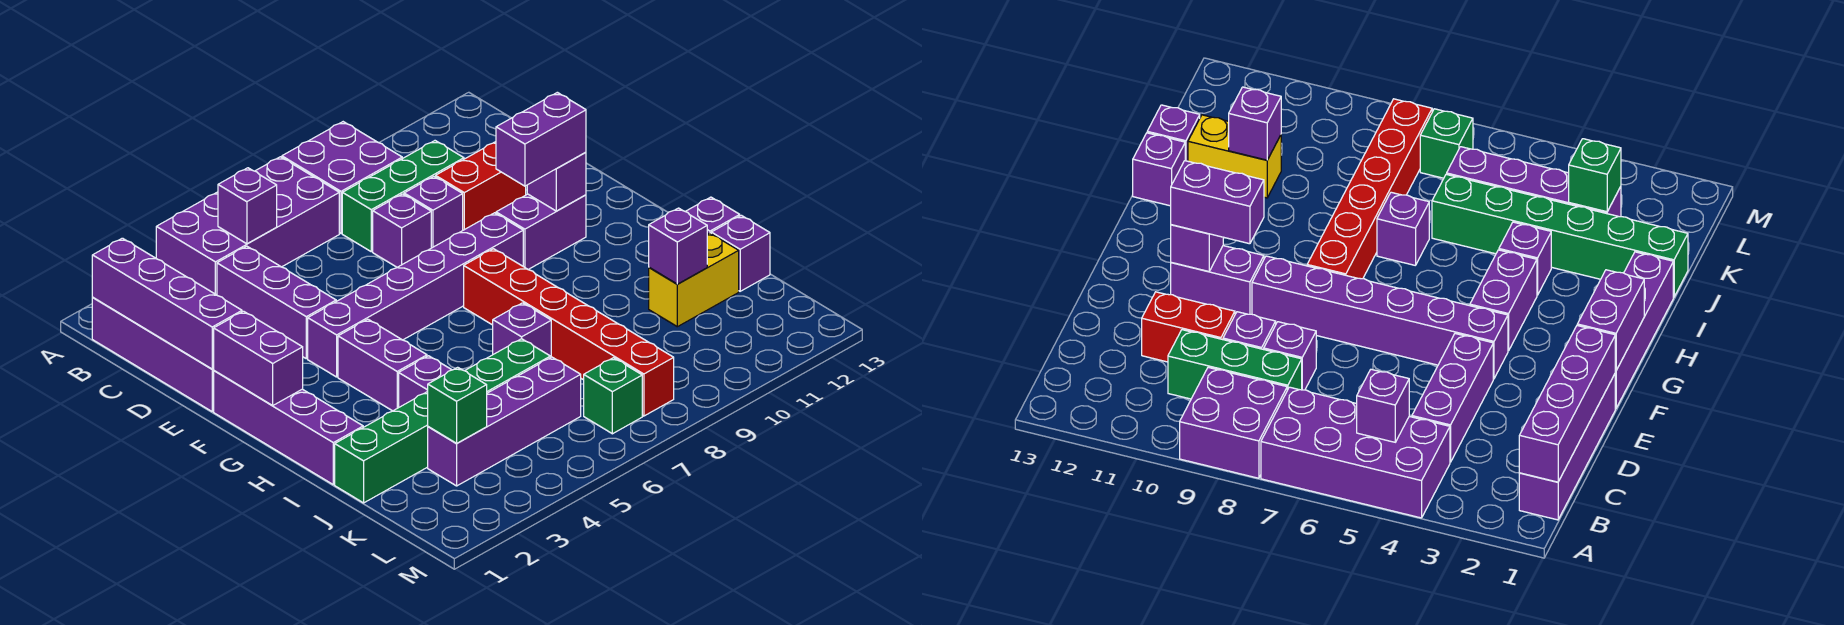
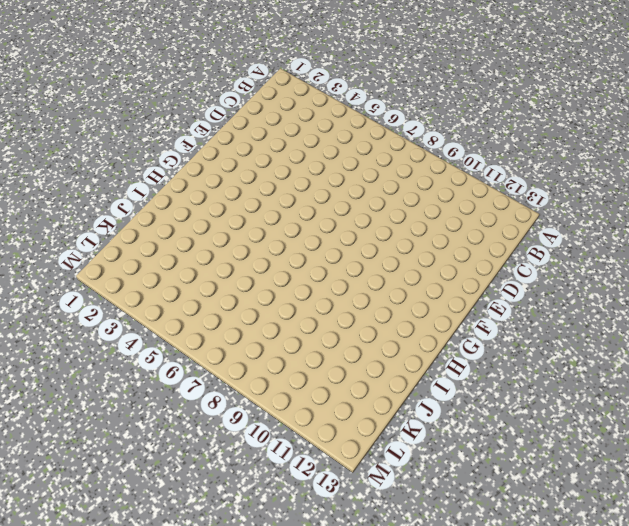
none -> purple 2x4 brick [156,157,339,295]
none -> purple 2x2 brick [282,122,402,233]
none -> purple 1x4 brick [92,298,214,411]

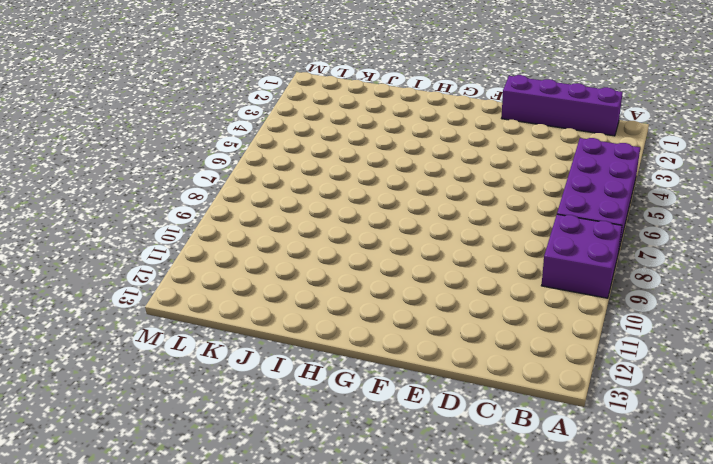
none -> purple 1x3 brick [217,246,336,359]
none -> green 1x3 brick [342,141,464,252]
none -> purple 1x1 brick [373,194,431,267]

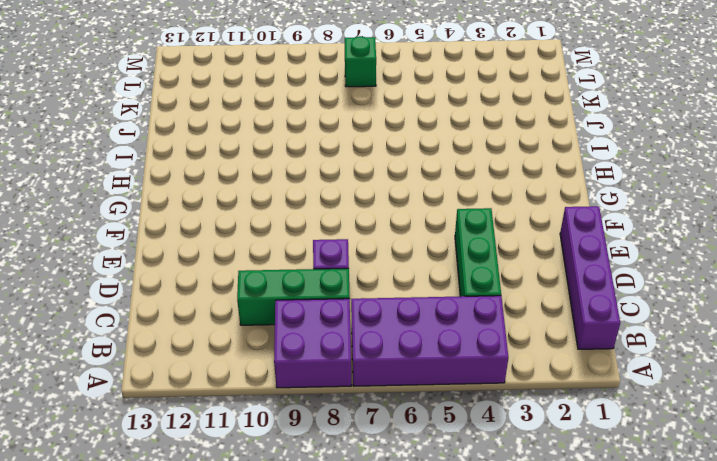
green 1x3 brick [455,208,501,297] -> purple 1x3 brick [217,246,336,359]
none -> purple 1x1 brick [404,177,463,248]
none -> red 1x2 brick [436,142,526,230]
none -> purple 1x4 brick [214,371,363,485]

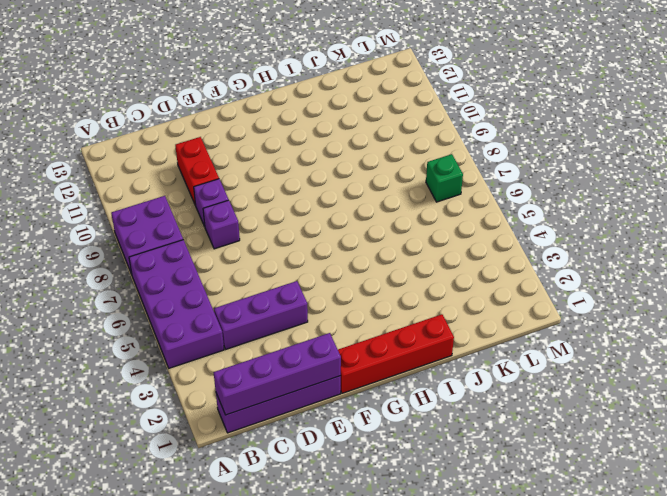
red 1x4 brick [338,314,454,393] -> purple 1x4 brick [214,371,363,485]
none -> green 1x3 brick [342,141,464,252]
none -> purple 1x6 brick [308,213,523,377]
none -> purple 1x2 brick [496,194,586,270]

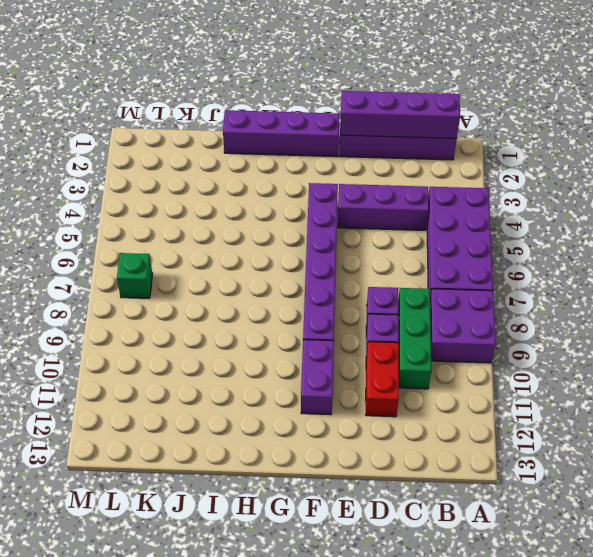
none -> purple 1x2 brick [338,319,427,411]
none -> red 1x6 brick [464,249,674,416]
none -> purple 1x1 brick [399,356,451,407]

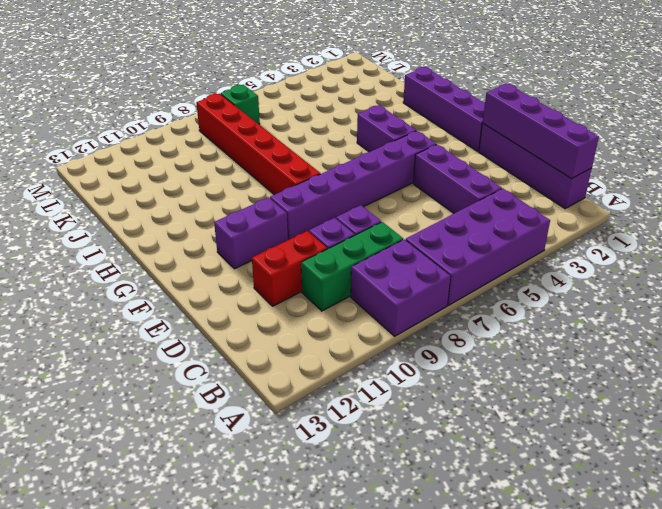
none -> purple 1x1 brick [399,356,451,407]
none -> purple 1x1 brick [493,303,551,358]
none -> purple 1x1 brick [685,197,740,234]

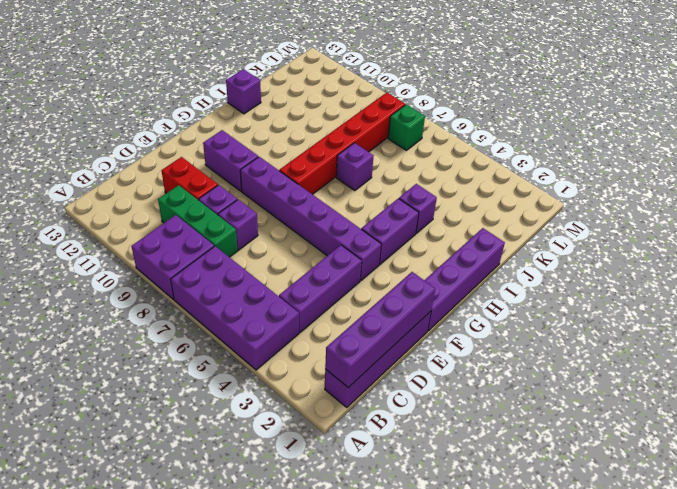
none -> green 1x6 brick [335,339,550,503]
none -> yellow 1x2 brick [649,233,739,327]
none -> purple 1x1 brick [711,215,770,291]

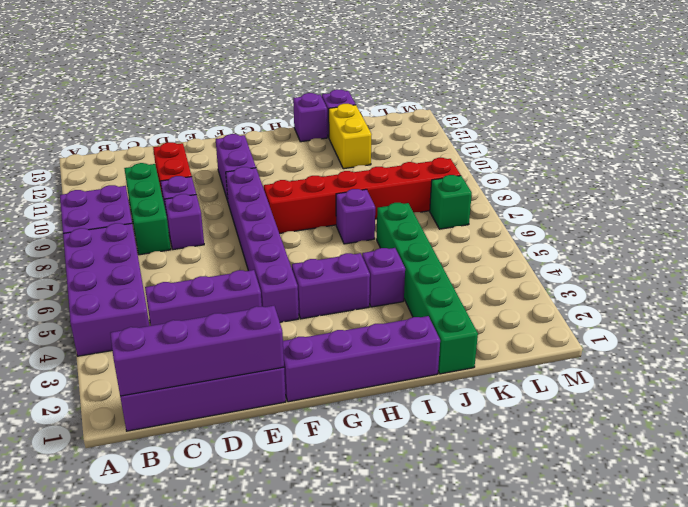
none -> purple 1x4 brick [428,357,581,486]
none -> purple 1x1 brick [218,168,277,244]
none -> purple 1x2 brick [214,311,303,405]

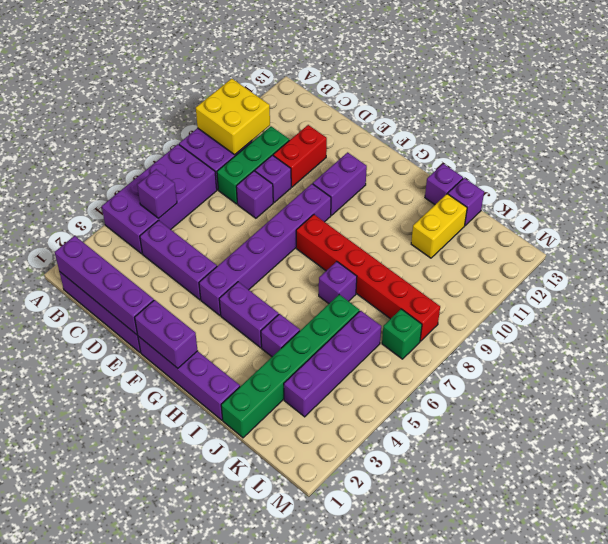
yellow 2x2 brick [196,79,270,155] -> none
none -> purple 1x1 brick [527,152,586,211]
none -> purple 1x1 brick [649,208,707,284]
none -> green 1x1 brick [427,367,487,443]

